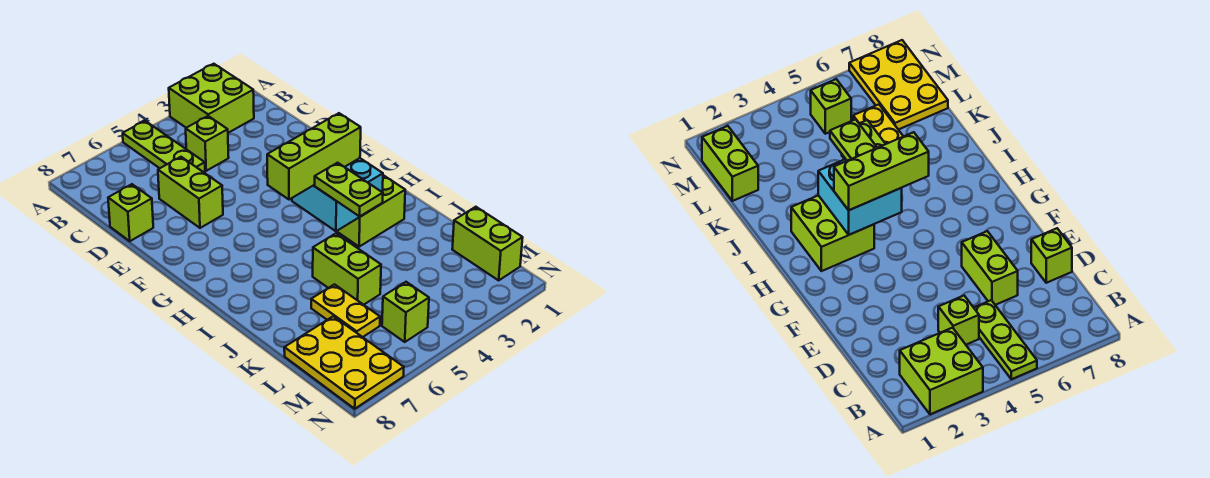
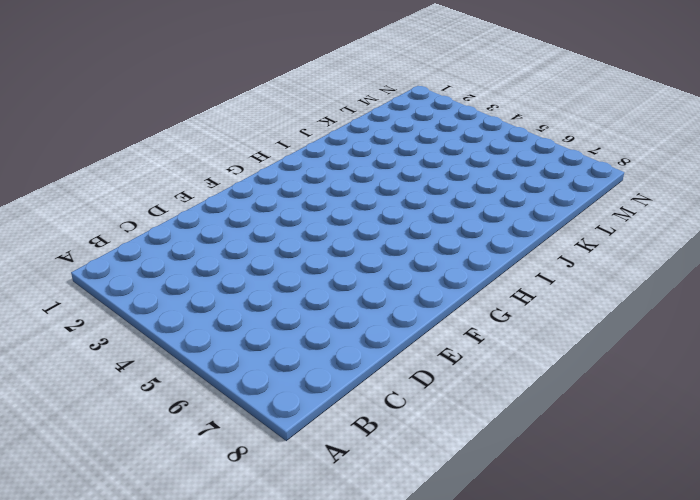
none -> lime 2x2 brick [169,64,254,133]
none -> lime 1x3 plate [123,121,205,172]
none -> lime 1x1 brick [186,116,229,171]

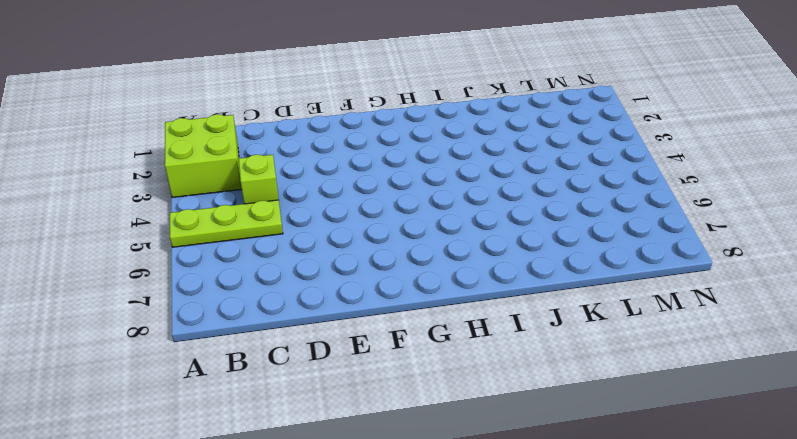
none -> lime 1x2 brick [158,157,223,228]
none -> lime 1x1 brick [108,184,153,241]
none -> lime 2x2 brick [337,175,405,247]

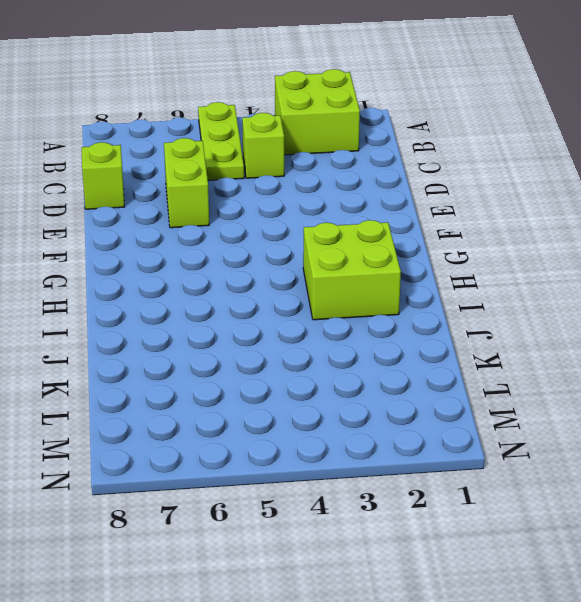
none -> lime 1x2 brick [313,234,381,305]
none -> yellow 1x2 plate [311,284,380,337]
none -> lime 1x2 brick [452,207,523,280]

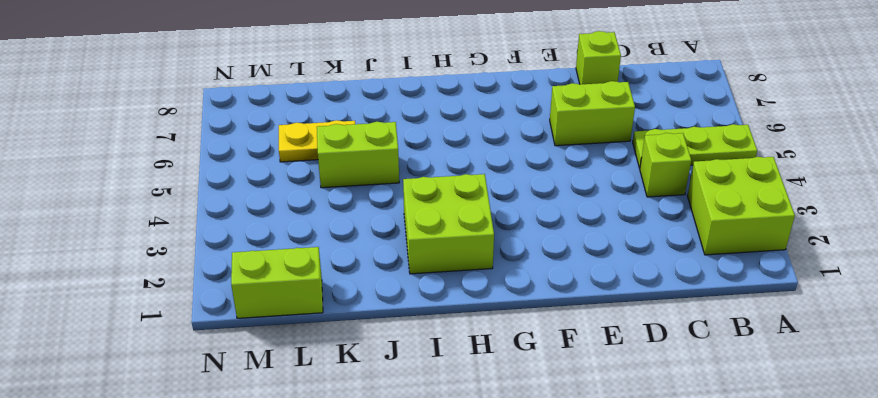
none -> yellow 2x3 plate [284,316,404,409]
none -> lime 1x1 brick [382,282,429,342]
none -> cyan 2x2 brick [292,158,383,231]

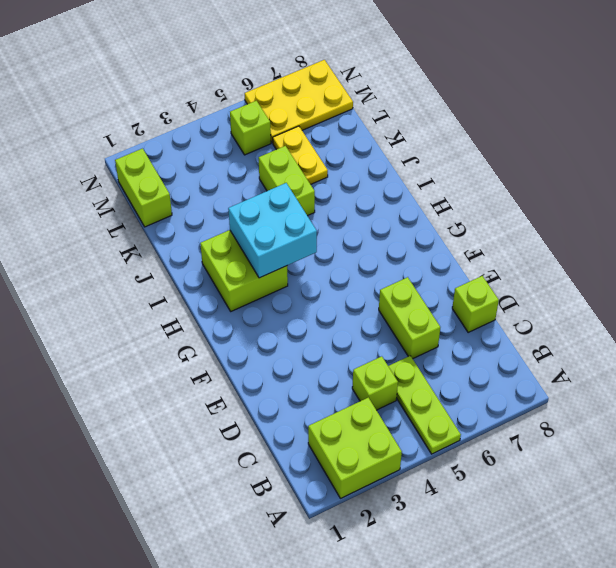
yellow 2x3 plate [245,60,353,143] -> yellow 2x3 plate turned to [284,316,404,409]
none -> lime 1x3 brick [267,113,361,200]
none -> lime 1x2 plate [315,163,383,216]

